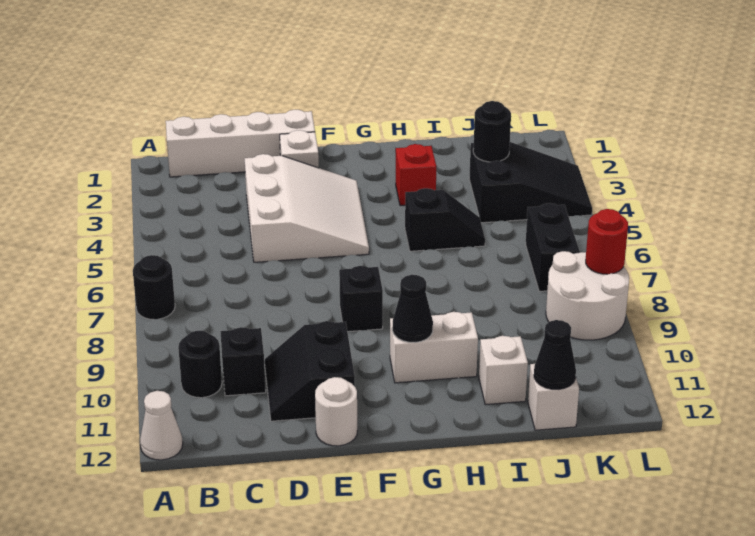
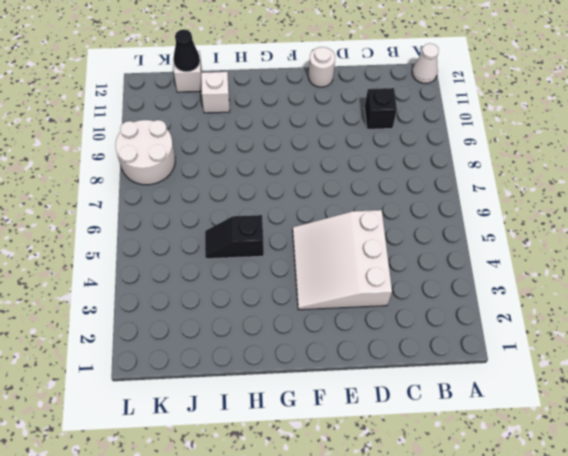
none -> black 1x1 round brick [133,255,175,319]
none -> white 1x4 brick [166,110,315,177]
none -> black 1x1 round brick [178,331,222,398]

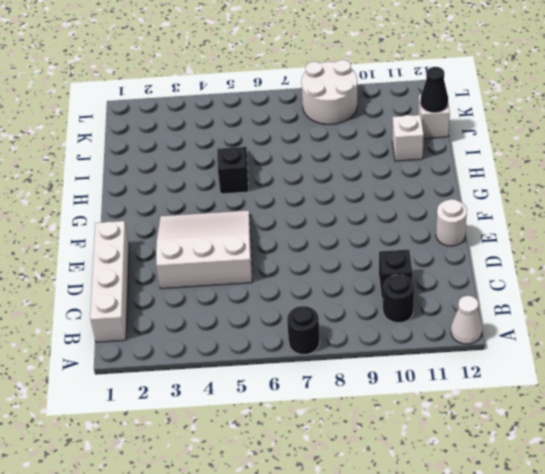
none -> black 2x2 slope [265,321,355,421]
none -> white 1x1 brick [280,130,319,168]
none -> black 1x1 brick [339,266,383,332]

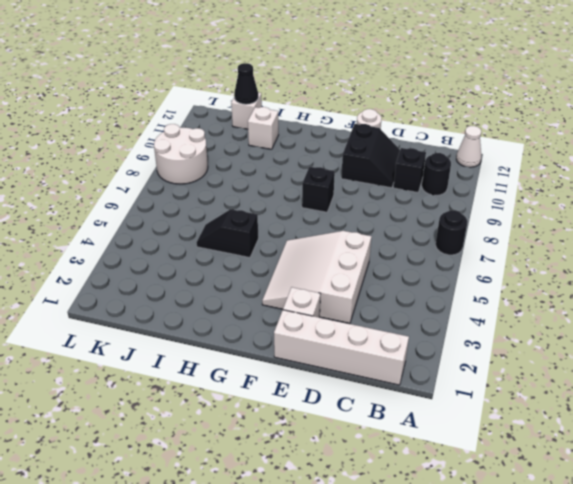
none -> white 1x2 brick [390,312,478,383]
none -> red 1x1 brick [396,144,436,206]
none -> black 2x3 slope [469,142,592,223]

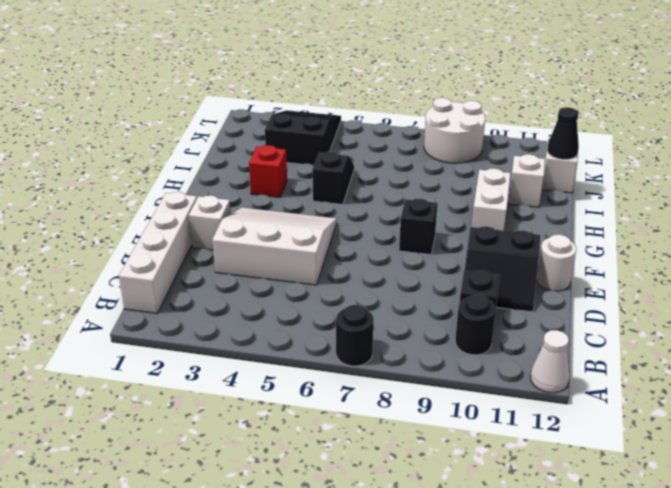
none -> black 1x2 brick [526,203,580,292]
none -> black 1x1 cone [392,275,433,342]
none -> black 1x1 round brick [473,101,511,162]

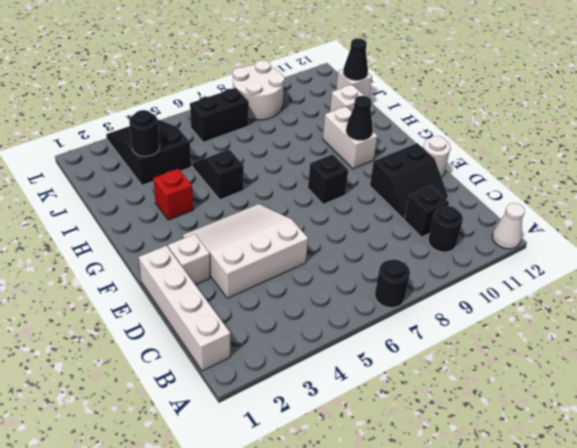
none -> red 1x1 round brick [586,209,628,274]

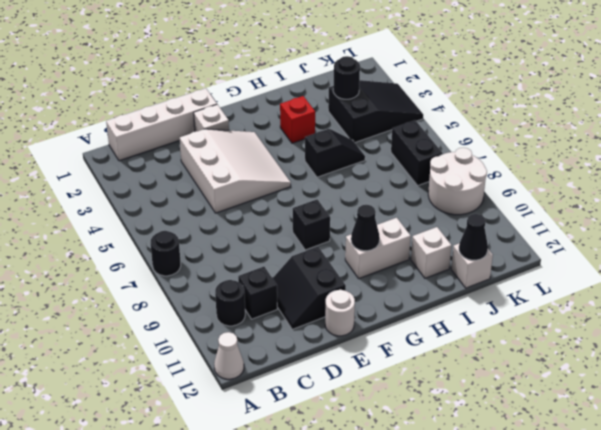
none -> red 1x1 round brick [586,209,628,274]

